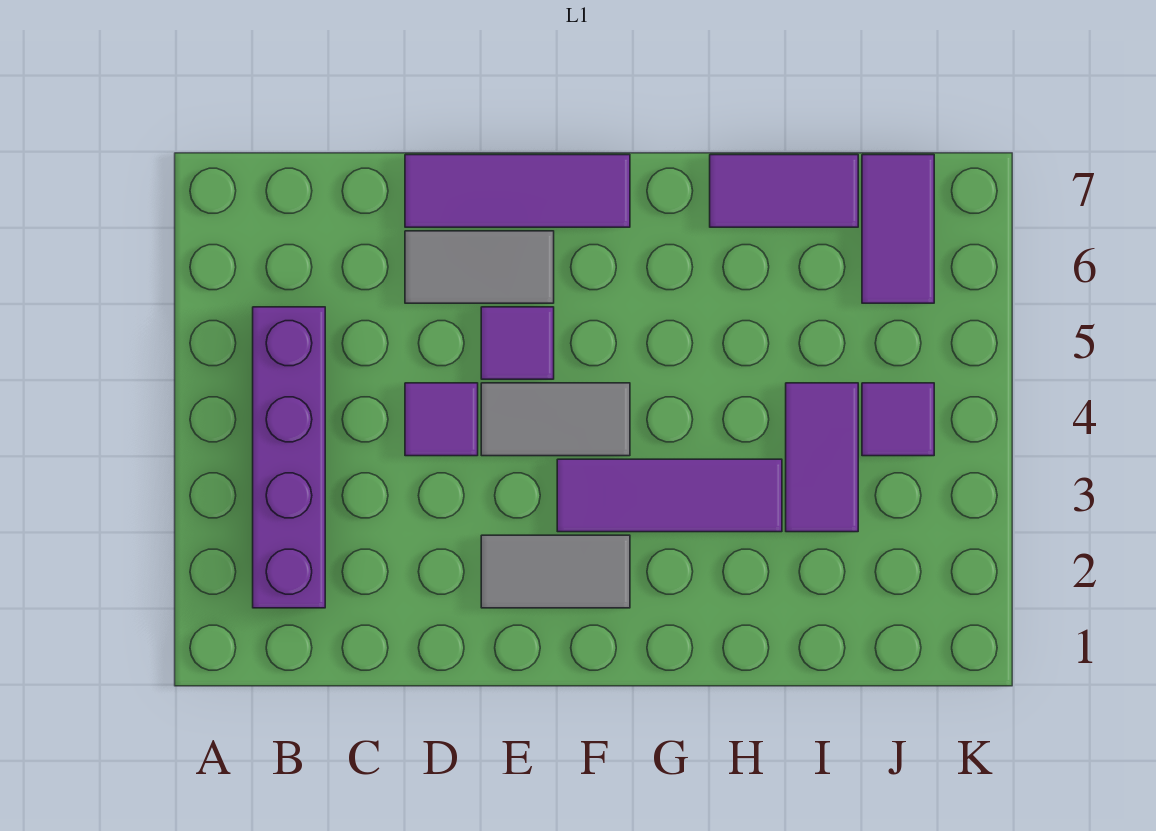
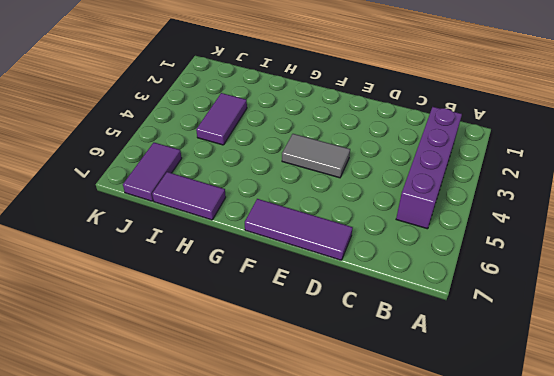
none -> purple 1x1 tile [405,383,478,456]
none -> grey 1x2 tile [405,231,554,303]
none -> grey 1x2 tile [481,535,630,608]

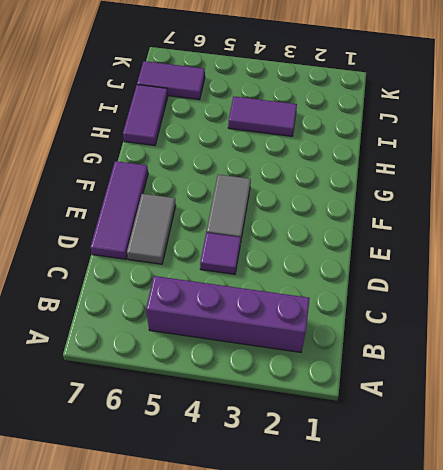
none -> grey 1x2 tile [481,535,630,608]
none -> purple 1x1 tile [481,307,554,379]
none -> purple 1x3 tile [557,459,782,532]

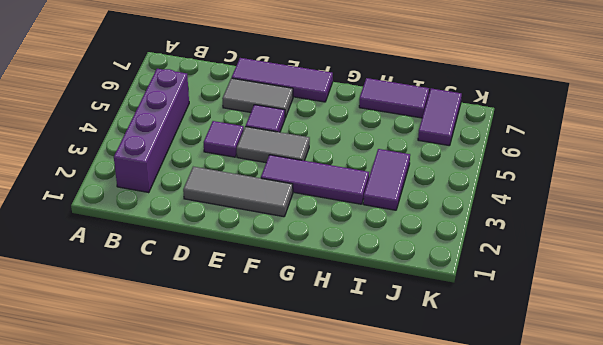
grey 1x3 tile [183,167,293,217] -> grey 1x2 tile [481,535,630,608]
none -> purple 1x1 tile [862,383,934,456]

